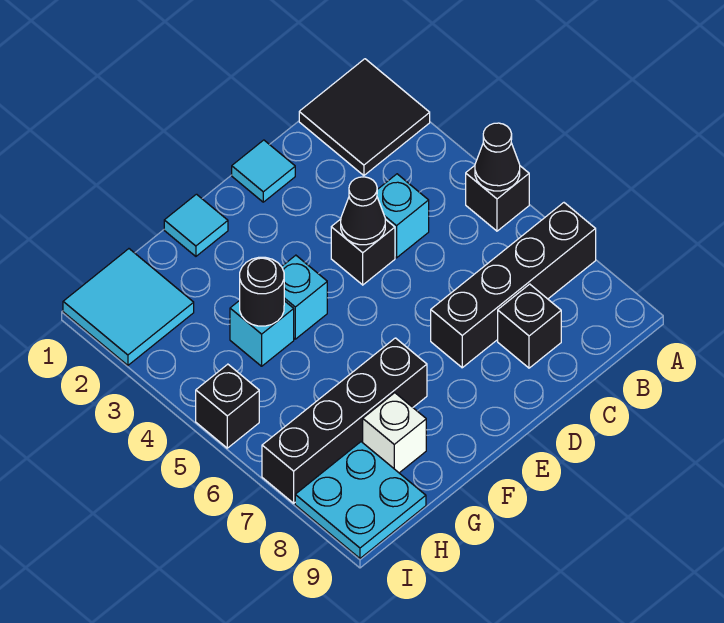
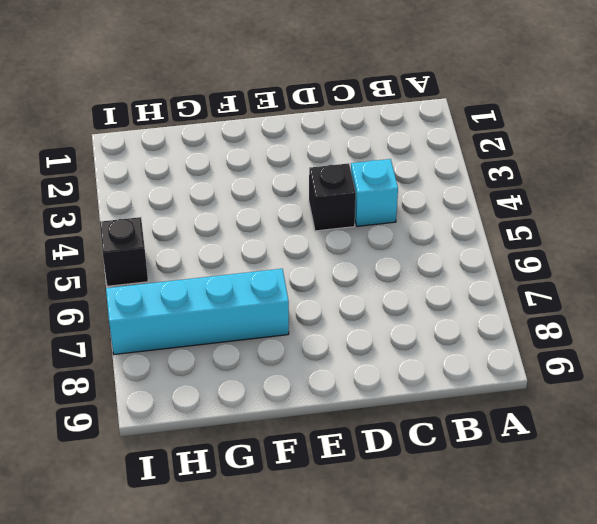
cyan 1x4 brick [106,269,289,354] -> black 1x4 brick [262,338,427,503]
none -> black 2x2 tile [299,59,430,175]
none -> black 1x1 brick [466,166,529,231]
none -> black 1x4 brick [431,203,596,368]

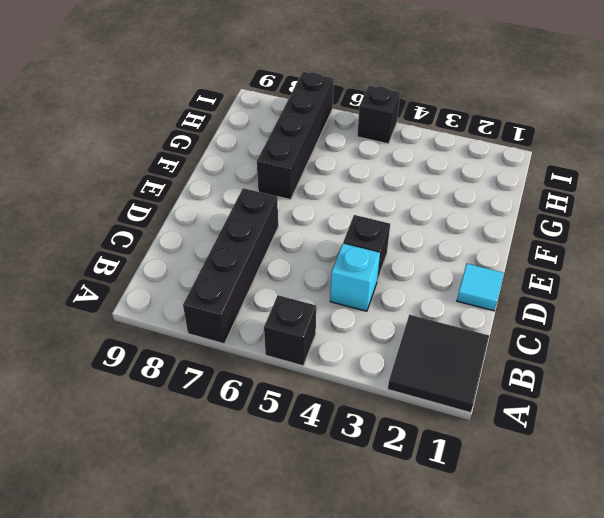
none -> black 1x1 brick [498,284,561,368]
none -> cyan 1x1 tile [164,194,228,256]
none -> cyan 1x1 brick [282,255,327,339]

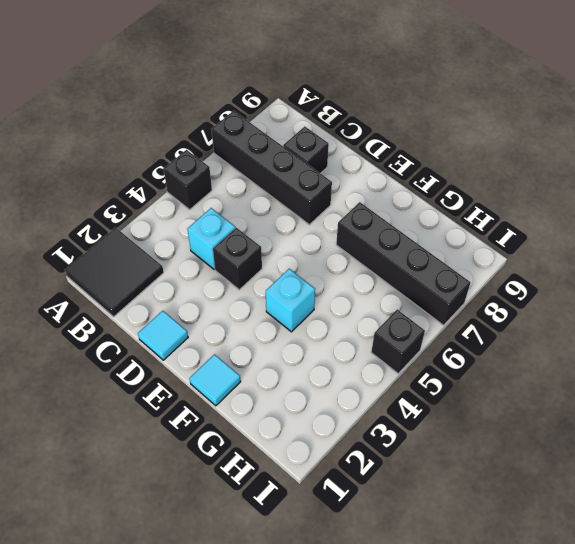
none -> cyan 1x1 brick [230,300,294,366]
none -> white 1x1 brick [363,393,426,473]
none -> cyan 2x2 tile [63,249,194,365]

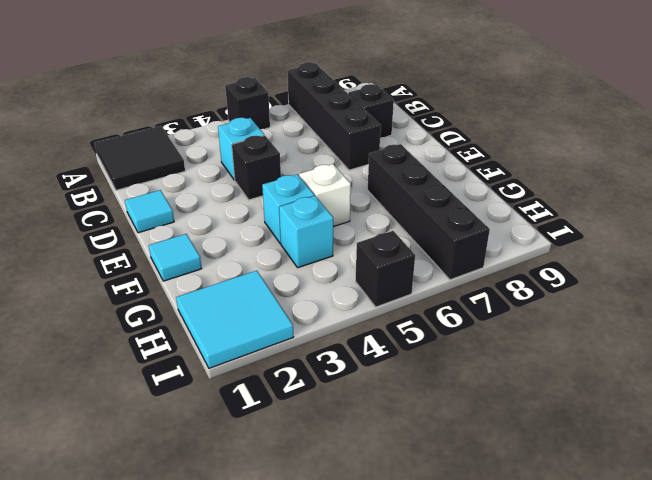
white 1x1 brick [299,164,351,227] -> white 1x1 brick moved to [363,393,426,473]
none -> cyan 2x2 plate [295,442,426,558]
none -> black 1x1 cone [475,123,520,191]
none -> black 1x1 cone [341,177,385,245]

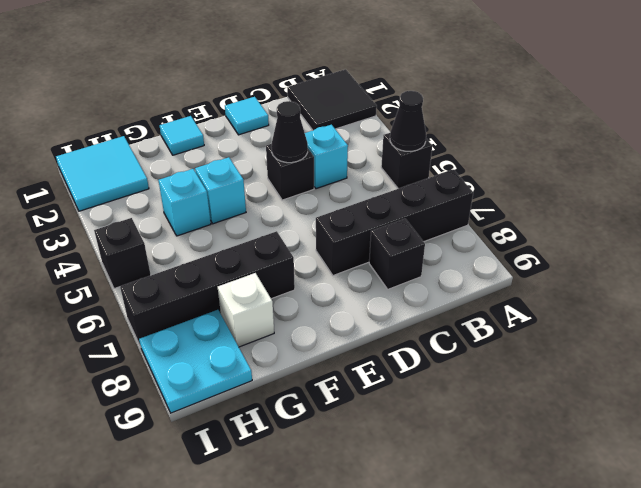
none -> black 1x1 round brick [240,257,284,326]

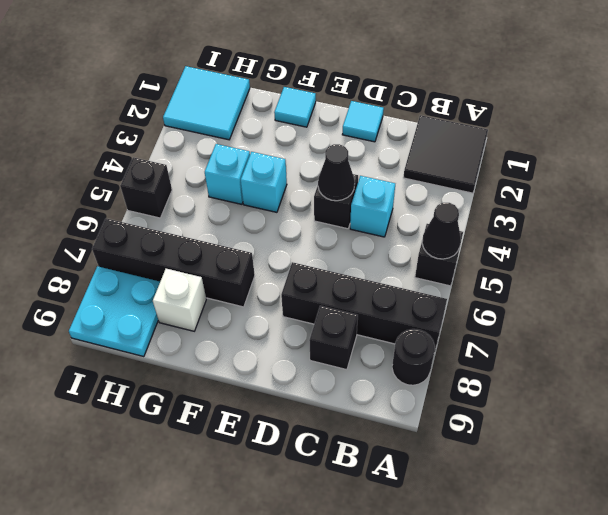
black 1x1 round brick [392,329,435,385] -> black 1x1 round brick moved to [240,257,284,326]

